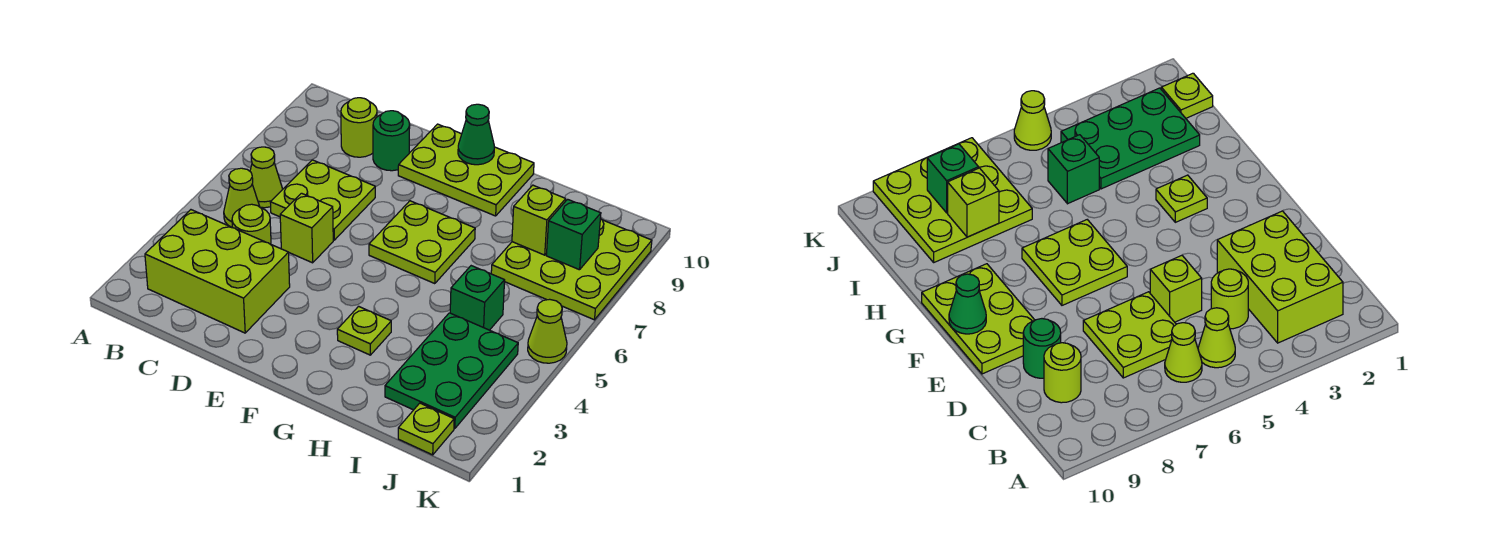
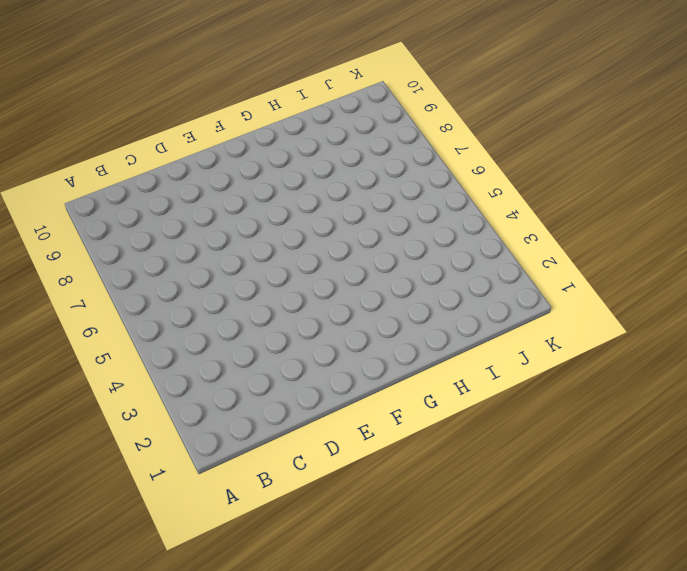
none -> lime 2x3 brick [145,210,290,333]
none -> lime 1x1 cone [224,168,260,227]
none -> lime 1x1 cone [250,147,283,208]

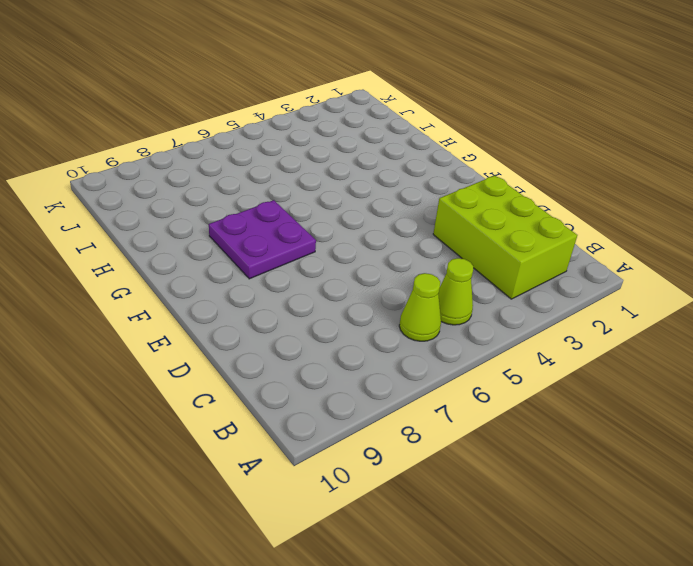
purple 2x2 plate [209,200,316,279] -> lime 2x2 plate [369,201,475,284]
none -> lime 1x1 round brick [232,204,271,244]
none -> lime 2x2 plate [270,160,375,240]
none -> lime 1x1 round brick [341,98,377,157]

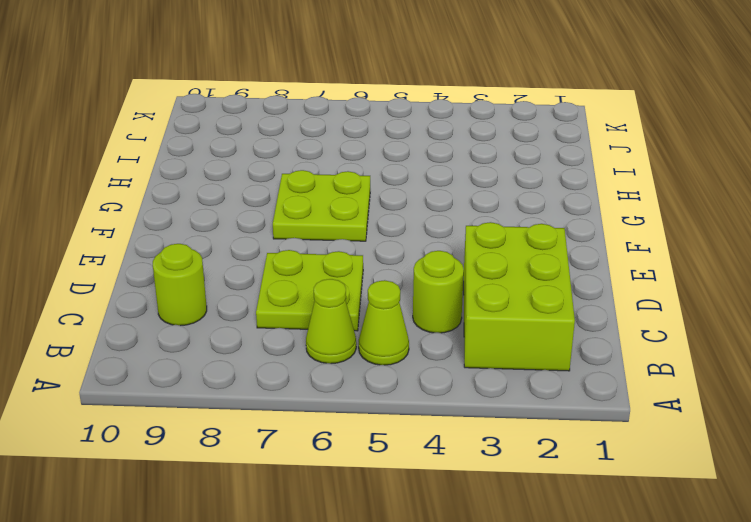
none -> lime 1x1 brick [280,193,333,263]
none -> green 1x1 round brick [373,111,410,171]
none -> lime 2x3 plate [398,124,534,216]

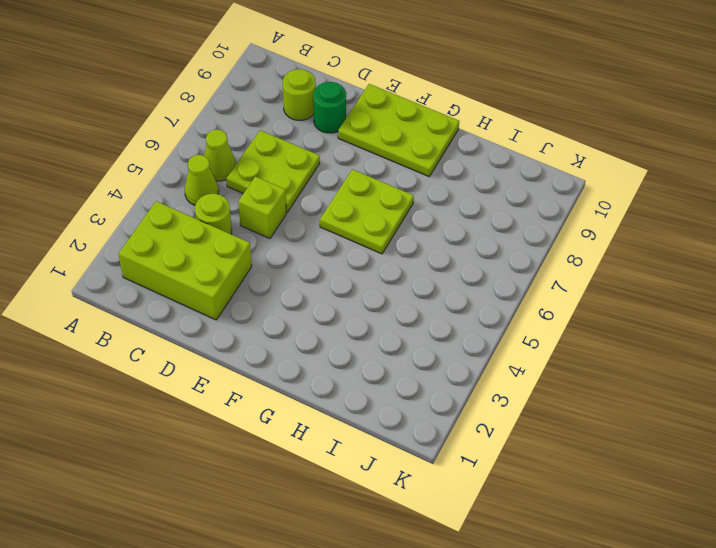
none -> lime 1x1 plate [337,306,391,355]
none -> green 2x3 plate [385,313,518,429]
none -> green 1x1 brick [450,266,505,330]

